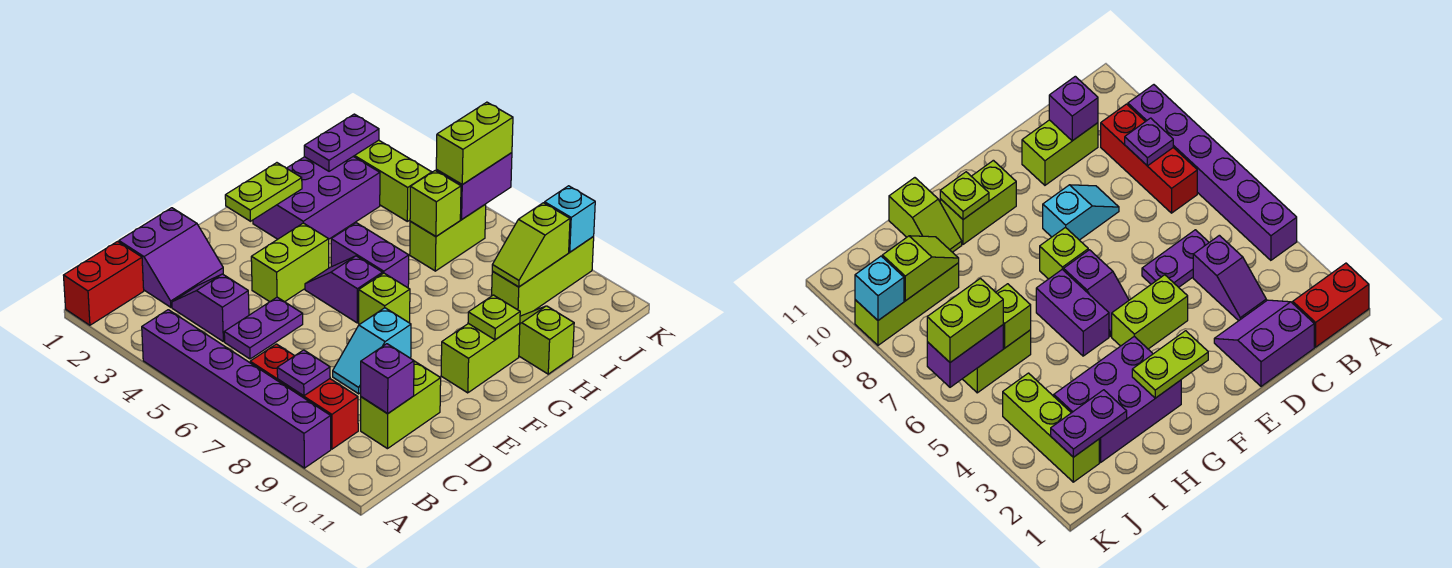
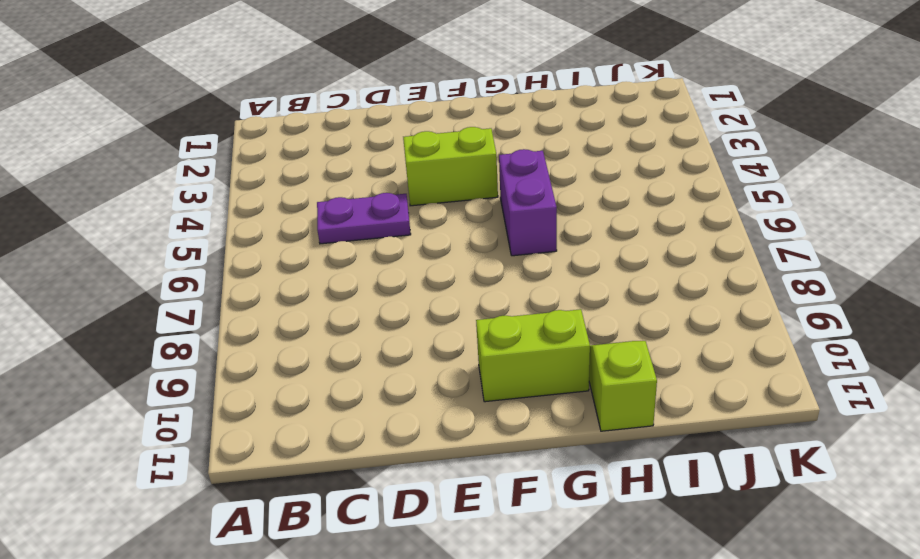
none -> red 1x2 brick [64,242,144,325]
none -> purple 1x6 brick [142,310,331,468]
none -> red 1x3 brick [250,344,358,449]

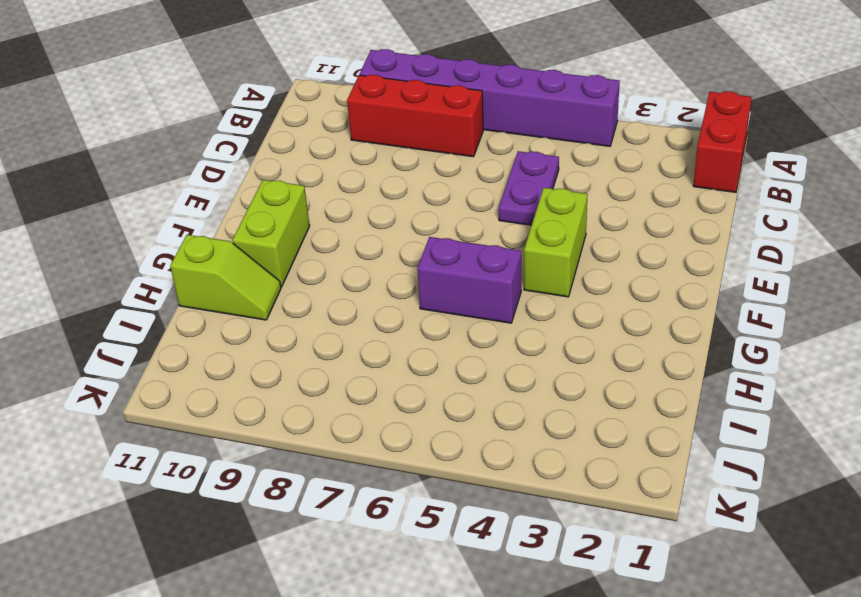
none -> purple 2x2 slope [119,208,223,307]
none -> purple 1x2 slope [172,274,249,342]
none -> lime 1x2 brick [361,361,441,449]

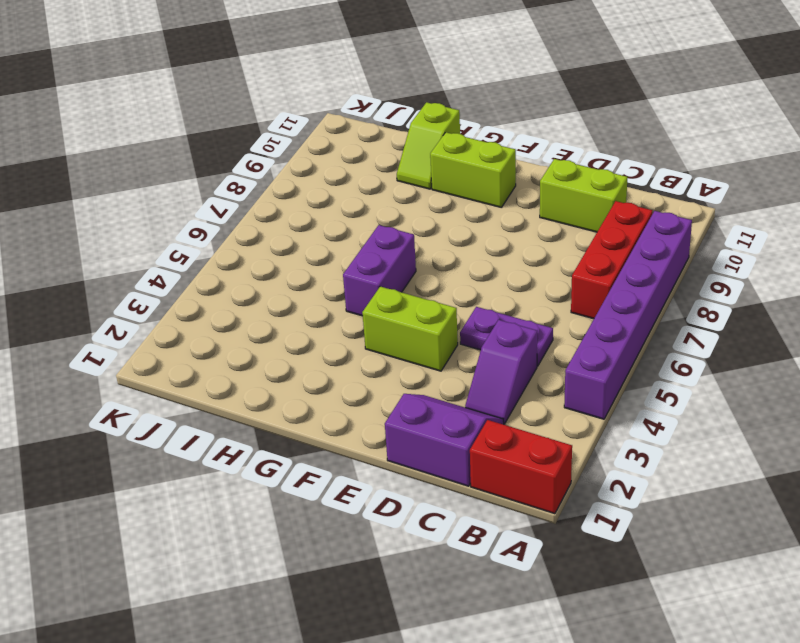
none -> cyan 1x2 slope [333,308,411,394]
none -> purple 1x2 slope [305,256,383,323]
none -> lime 1x1 brick [359,273,410,325]

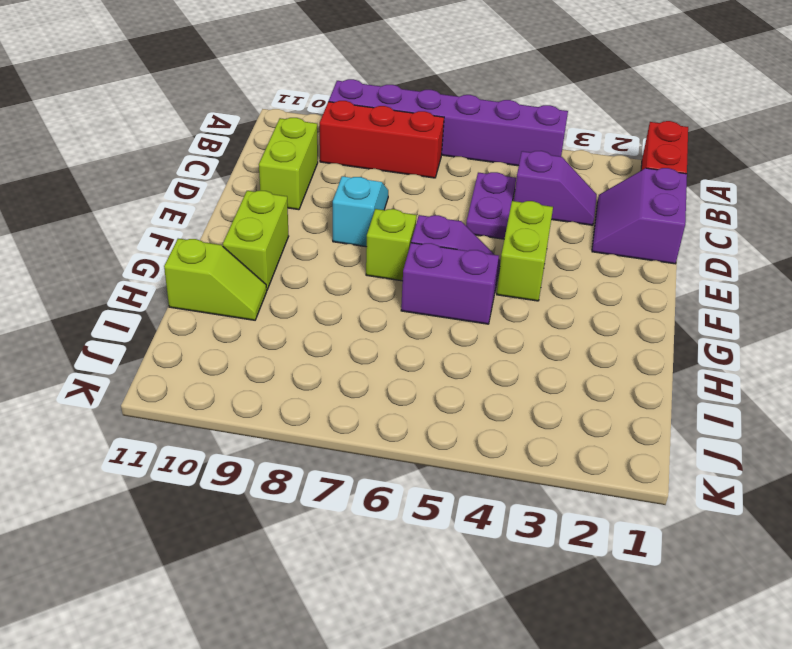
none -> purple 2x3 brick [253,156,380,239]
none -> lime 1x2 brick [410,204,486,271]
none -> lime 1x3 brick [492,237,594,316]

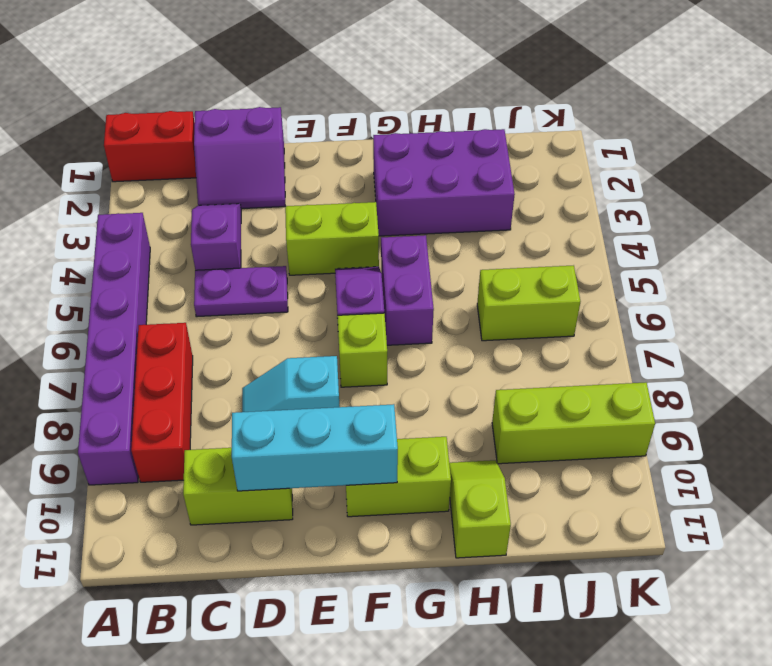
cyan 1x3 brick [232,404,398,491] -> none
none -> lime 1x3 brick [354,140,432,221]
none -> purple 1x1 plate [277,350,330,396]
none -> purple 1x1 brick [361,344,414,414]

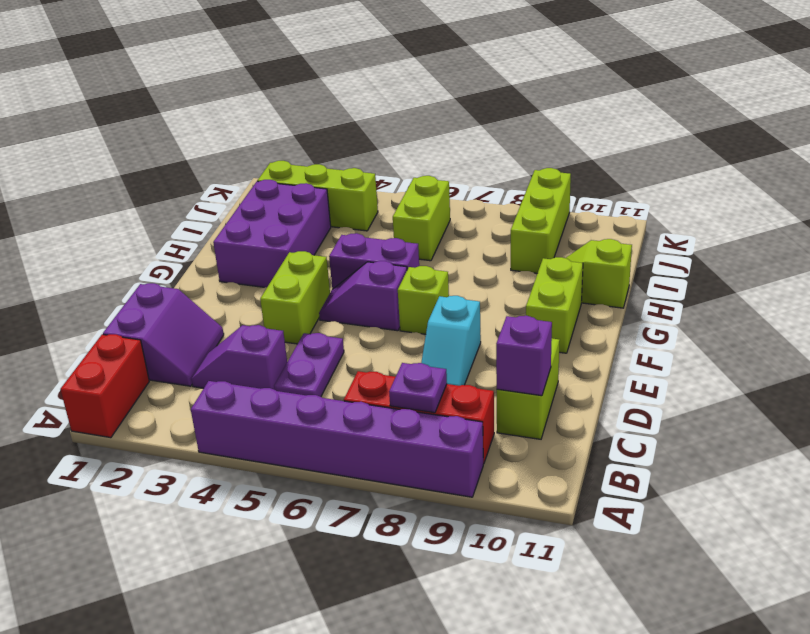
none -> lime 1x2 plate [225,163,302,221]
none -> lime 1x1 plate [468,295,520,340]
none -> purple 1x2 plate [304,114,379,171]

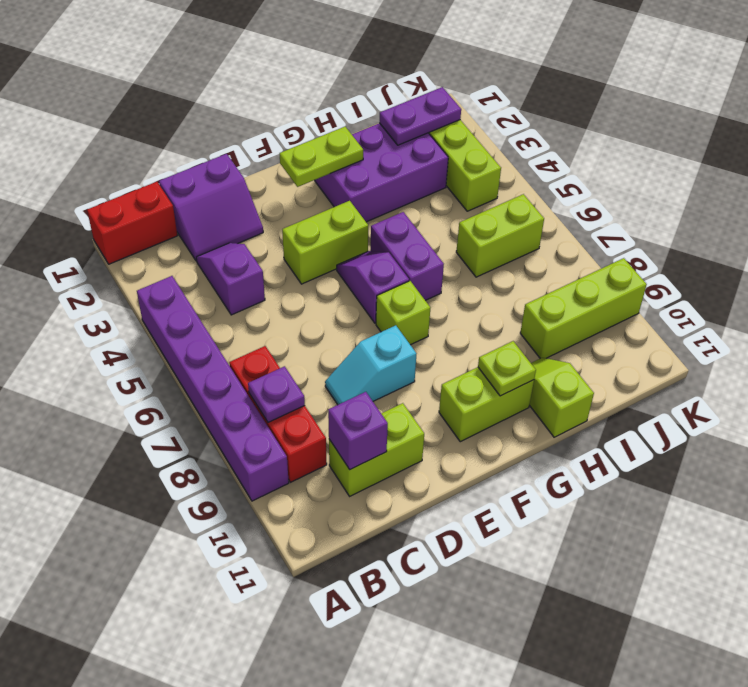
none -> purple 1x2 plate [224,297,303,359]
none -> lime 1x1 brick [410,171,461,237]
none -> lime 1x2 slope [492,203,570,287]

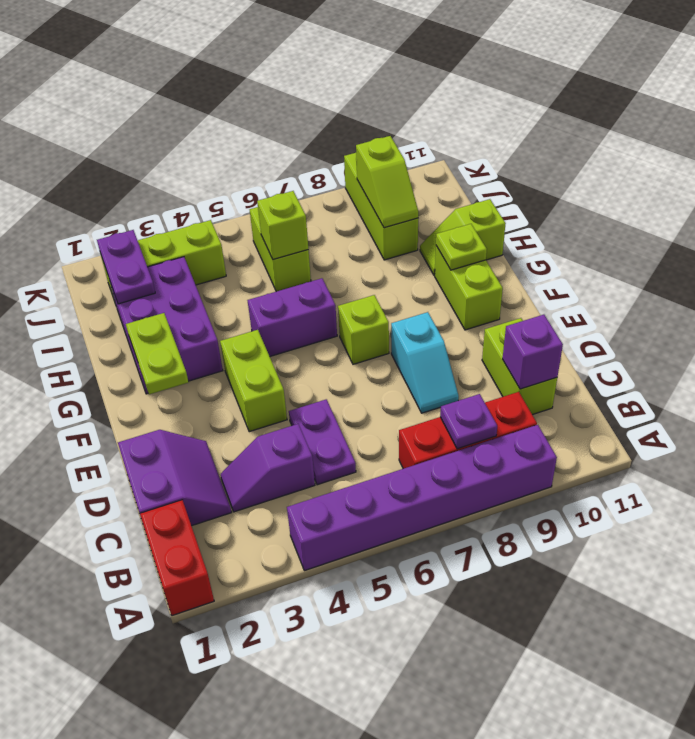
none -> purple 1x2 slope [305,256,383,323]
none -> purple 1x2 brick [436,153,512,219]
none -> cyan 1x1 brick [545,186,595,252]

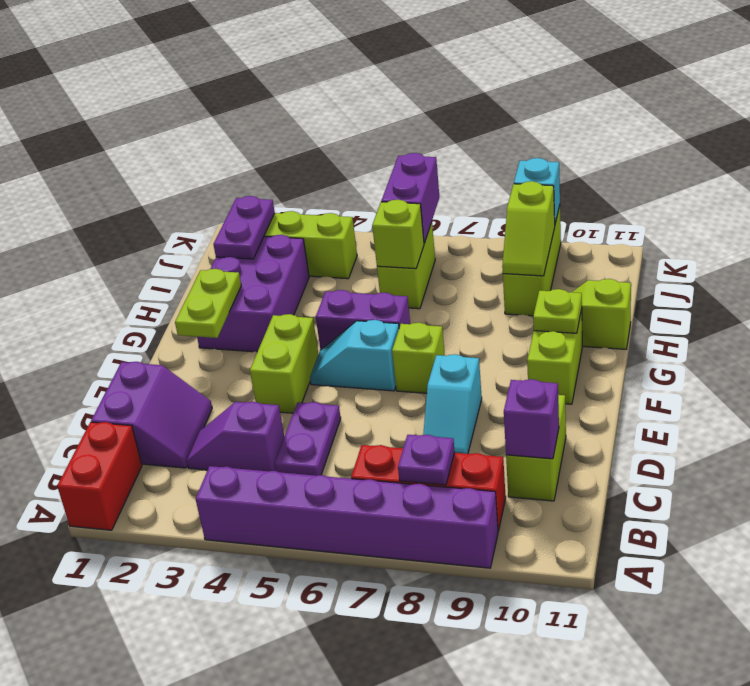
cyan 1x2 slope [310,320,399,391] -> purple 1x2 slope [305,256,383,323]
none -> lime 1x2 brick [436,102,513,185]

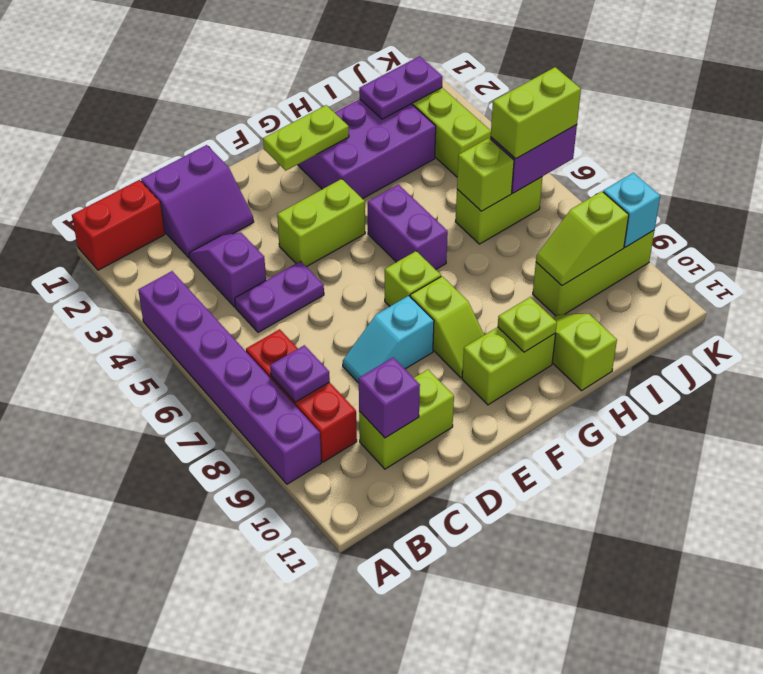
lime 1x2 slope [410,276,484,378] -> none
none -> purple 1x2 slope [305,256,383,323]

